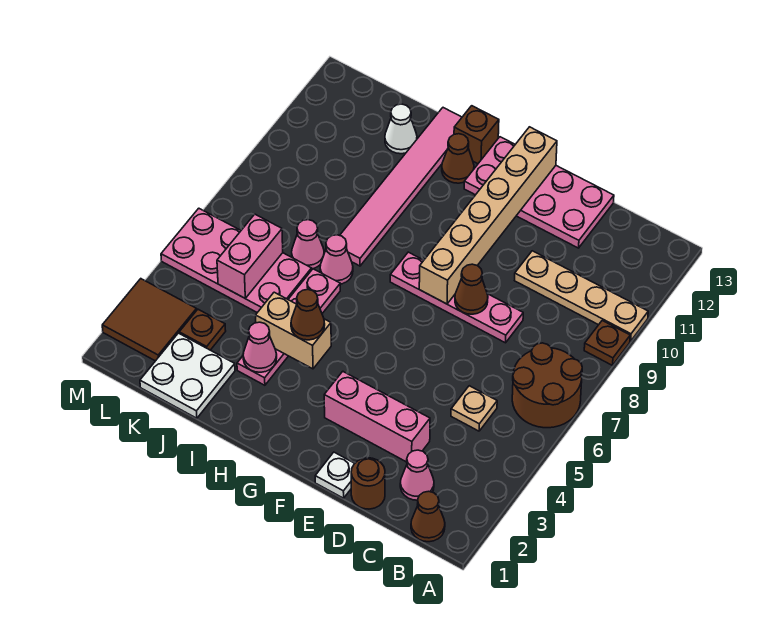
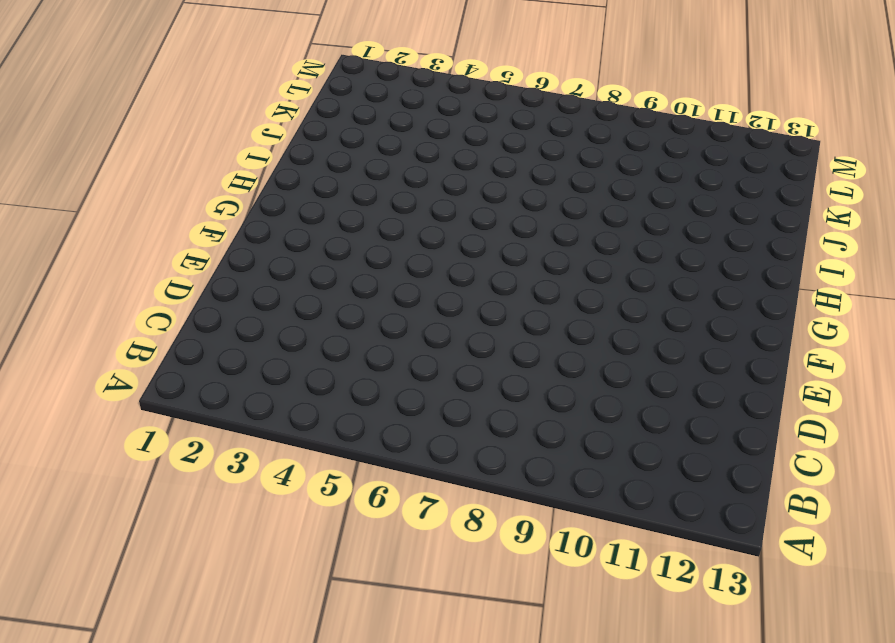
none -> brown 2x2 round brick [512,343,582,428]
none -> brown 1x1 plate [584,321,630,365]
none -> tan 1x4 plate [515,251,648,341]

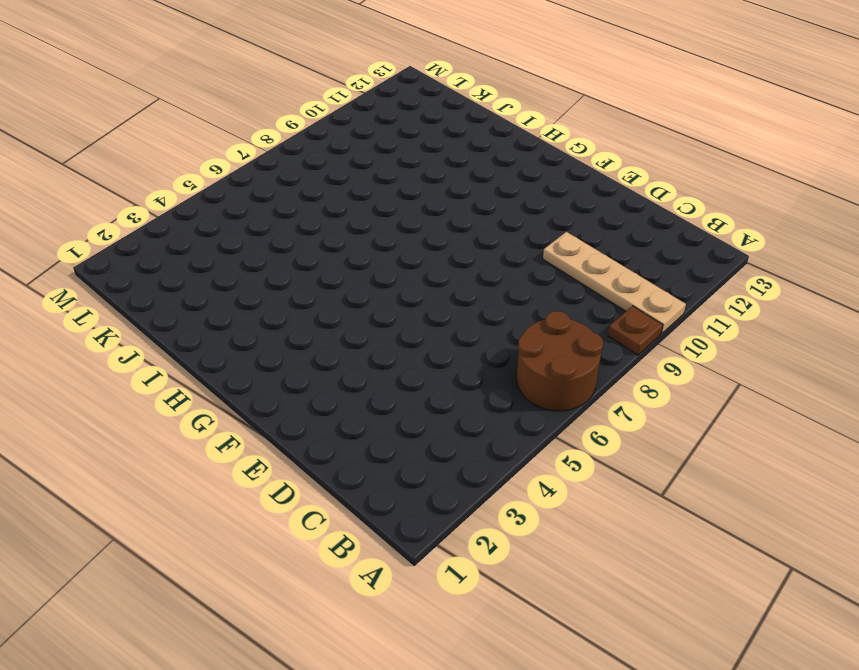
none -> brown 1x1 cone [411,491,445,542]
none -> pink 1x1 cone [400,450,434,500]
none -> tan 1x1 plate [451,386,497,431]

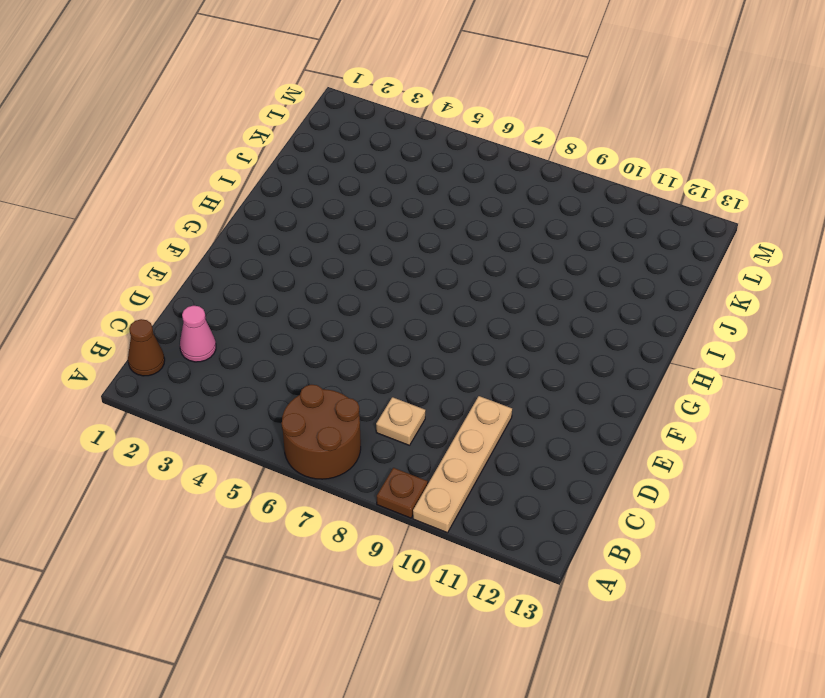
tan 1x1 plate [376,397,426,445] -> tan 1x1 plate moved to [451,386,497,431]
none -> brown 1x1 round brick [351,458,385,509]
none -> pink 1x3 brick [324,371,430,462]
none -> pink 1x4 plate [390,252,523,343]

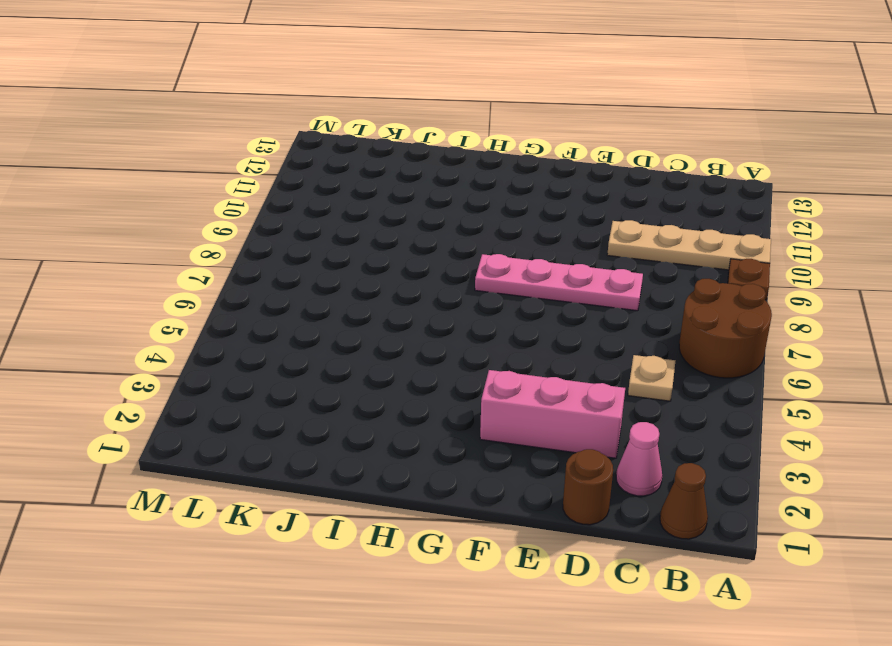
none -> pink 2x4 plate [464,137,614,248]
none -> white 1x1 plate [315,452,355,498]
none -> brown 1x1 cone [442,134,474,183]

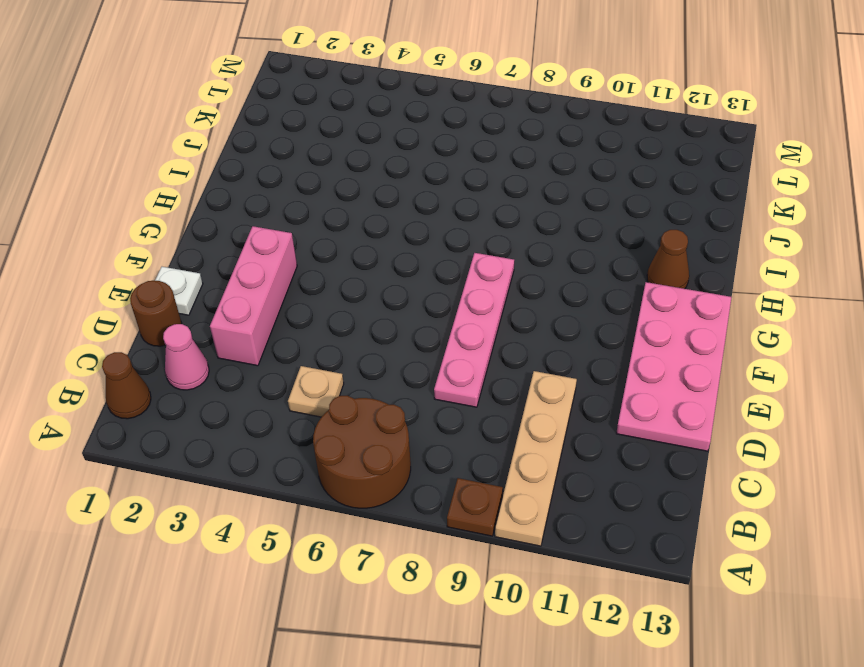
none -> brown 1x1 brick [454,106,499,164]
none -> pink 1x4 plate [237,269,340,385]
none -> pink 1x1 cone [320,235,353,284]

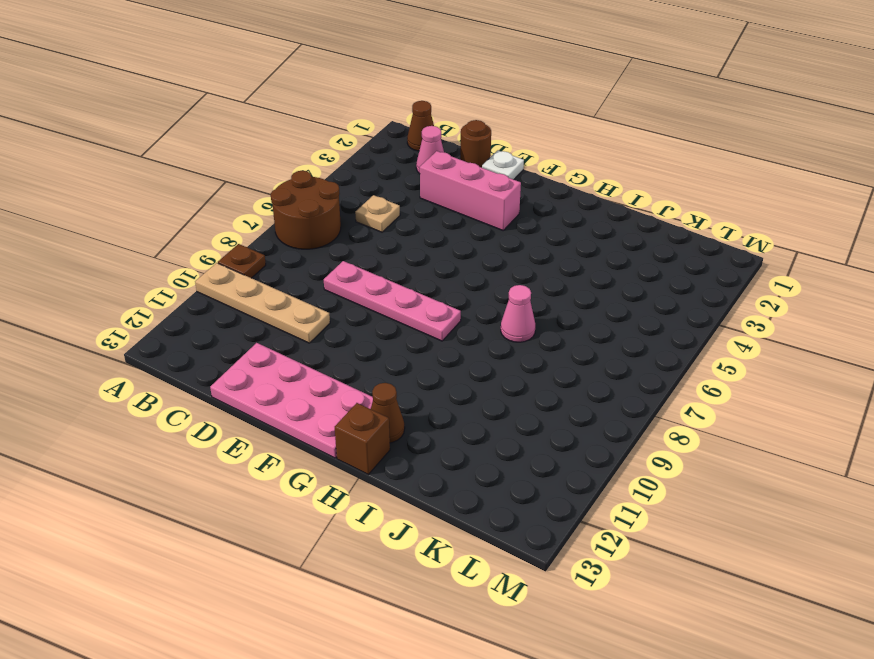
none -> pink 1x4 plate [237,269,340,385]
none -> pink 1x6 tile [340,108,462,266]
none -> white 2x2 plate [140,333,235,418]

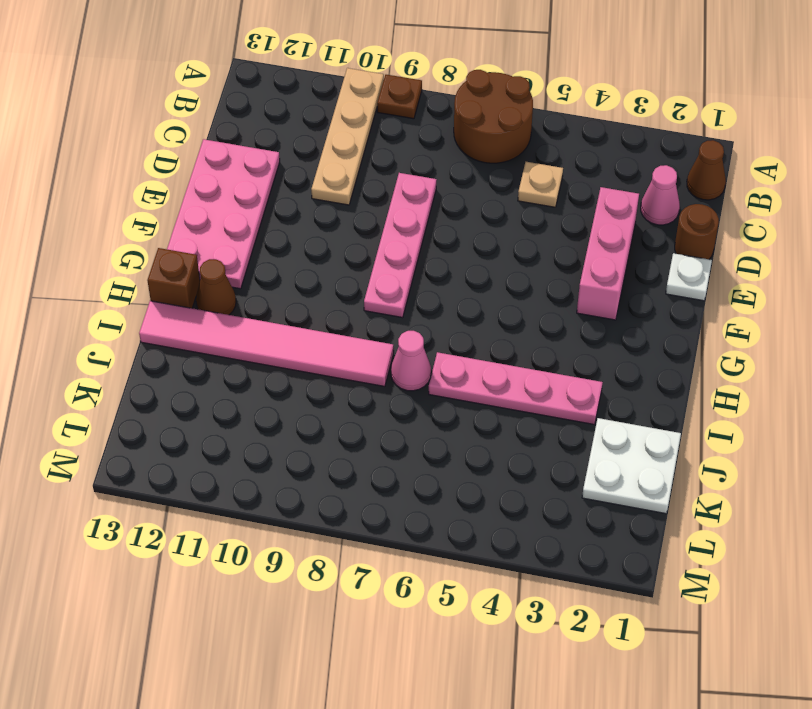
none -> pink 2x4 plate [161,208,312,313]
none -> pink 1x1 cone [292,220,324,269]
none -> white 1x1 cone [385,104,417,154]

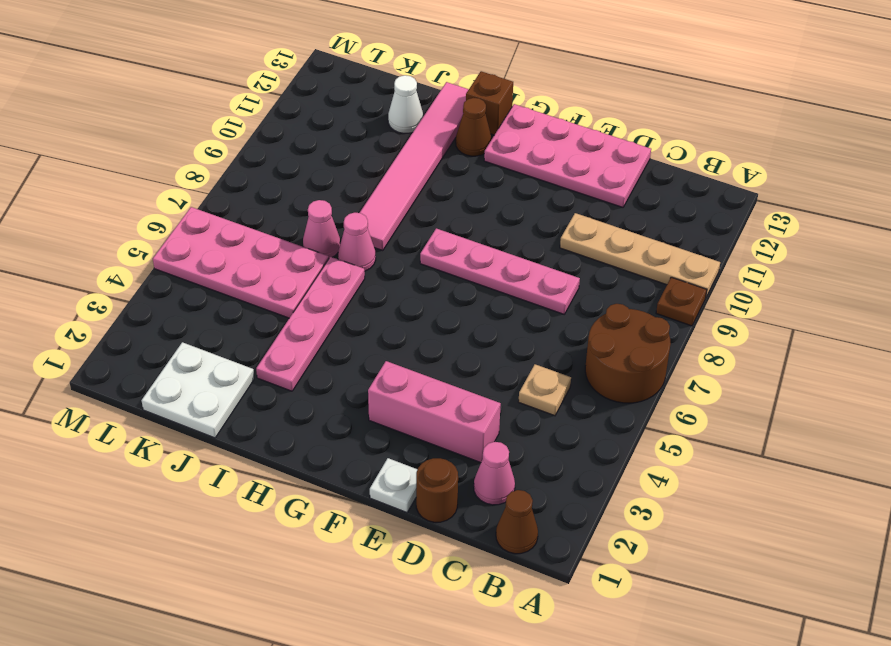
none -> brown 1x1 plate [179,309,226,350]
none -> brown 2x2 tile [102,279,197,361]
none -> brown 1x1 cone [455,264,488,314]

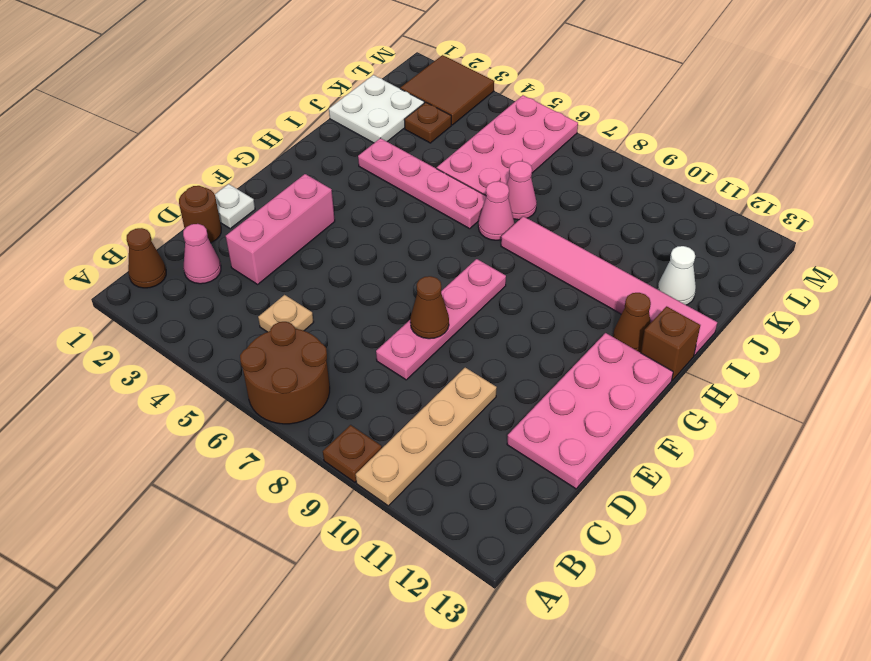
none -> tan 1x6 brick [419,127,557,304]
none -> tan 1x2 brick [256,292,331,369]
none -> pink 1x1 cone [243,322,277,372]

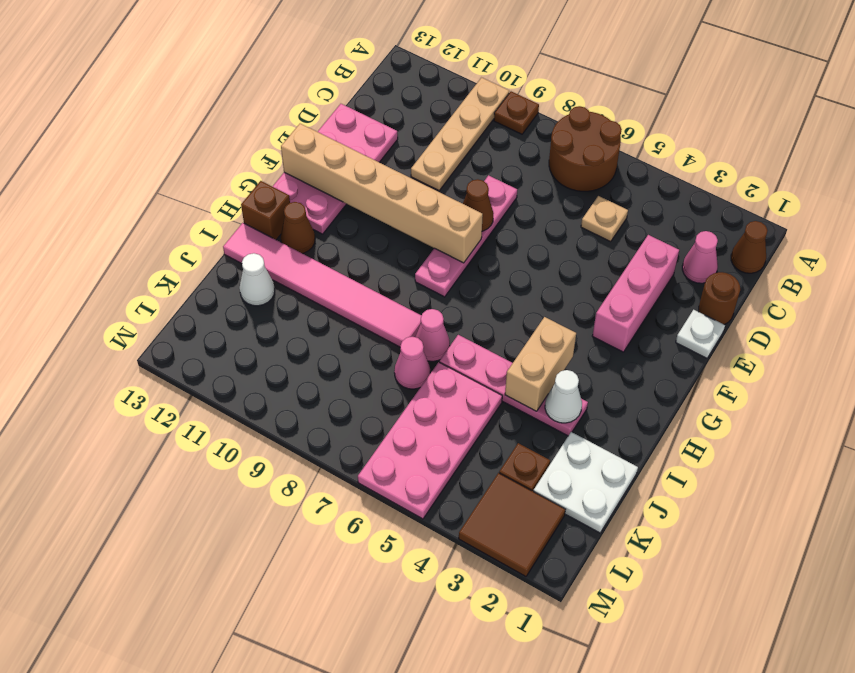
white 1x1 cone [545,370,582,423] -> pink 1x1 cone [243,322,277,372]
none -> pink 1x2 brick [217,214,283,298]
none -> brown 1x1 cone [291,289,325,340]

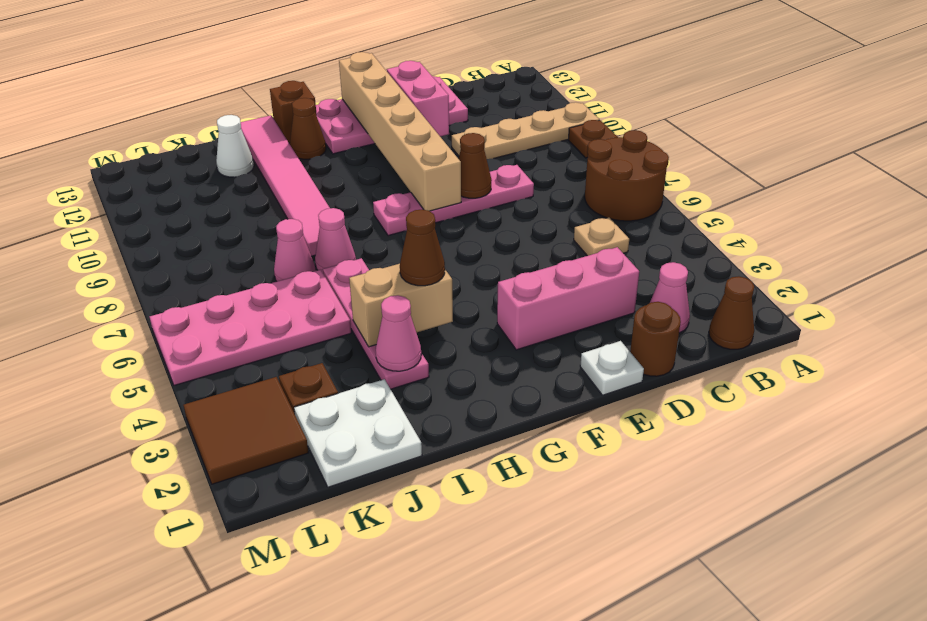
pink 1x2 brick [387,61,449,136] -> pink 1x2 brick moved to [217,214,283,298]

